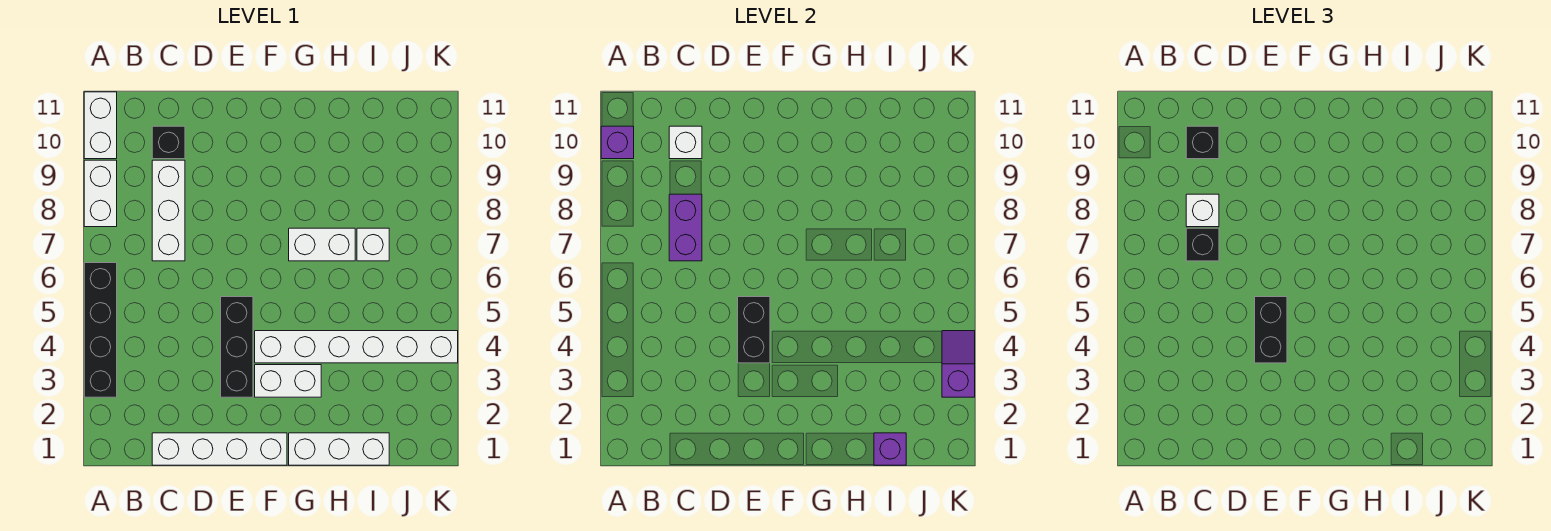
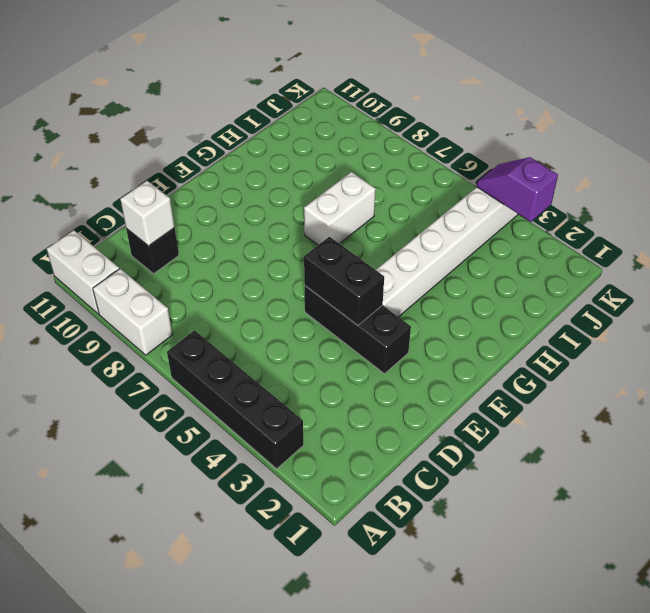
none -> white 1x4 brick [152,433,287,465]
none -> white 1x3 brick [152,160,185,261]
none -> white 1x2 brick [255,365,321,397]

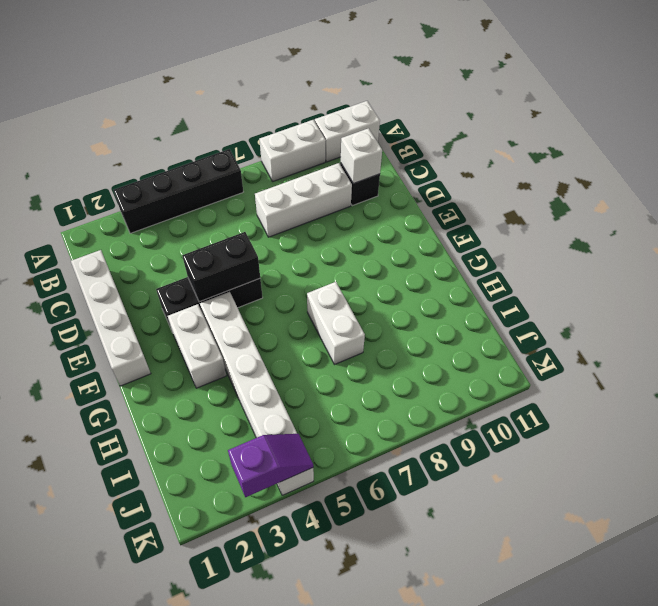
none -> white 1x3 brick [289,433,389,465]
none -> white 1x1 brick [357,228,389,261]
none -> purple 1x1 brick [601,126,634,159]

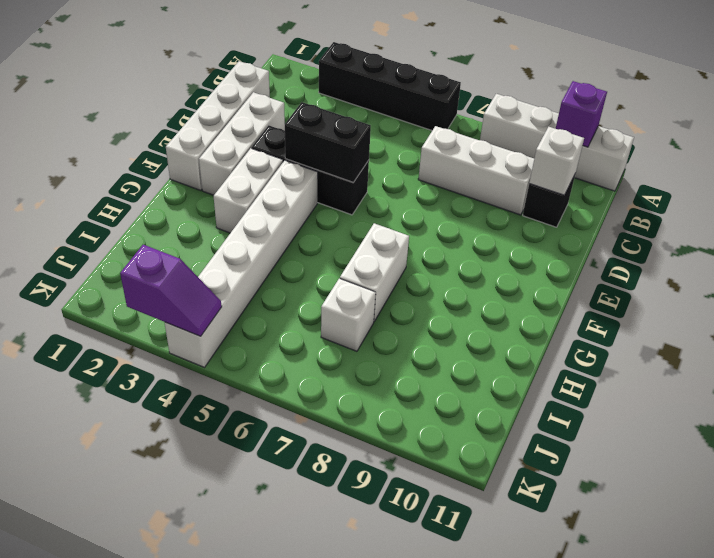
white 1x3 brick [199,92,285,195] -> white 1x3 brick moved to [289,433,389,465]
none -> purple 1x2 brick [669,194,702,261]
none -> purple 1x1 brick [874,433,906,465]
none -> black 1x1 brick [1186,228,1219,261]

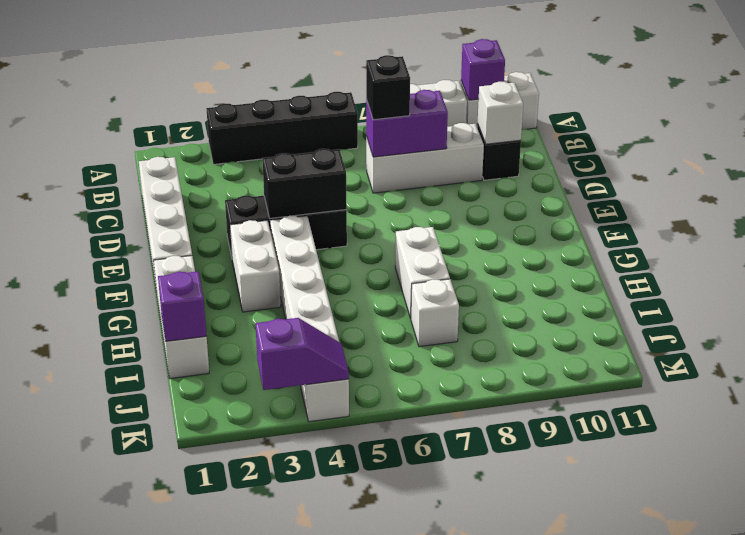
none -> white 1x1 brick [1186,194,1219,227]
none -> black 1x1 brick [1186,126,1219,159]
none -> black 1x2 brick [1255,297,1287,363]

